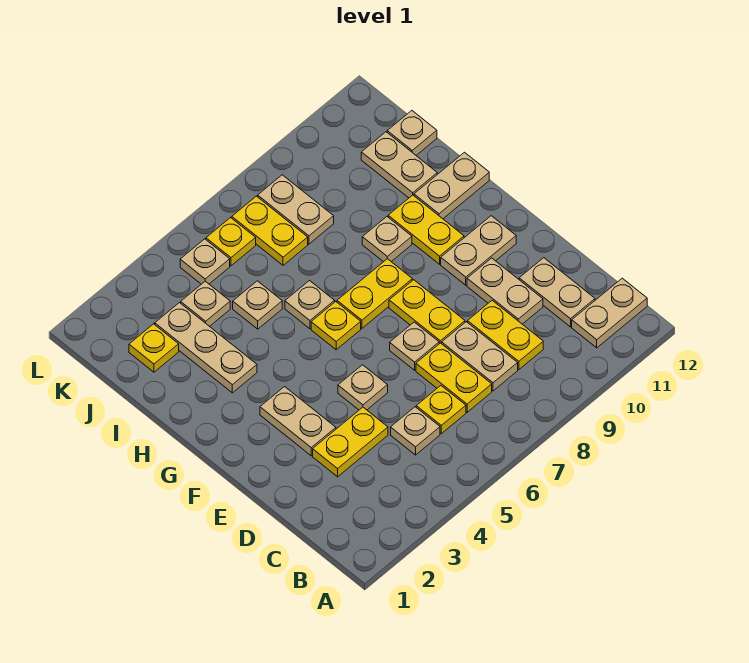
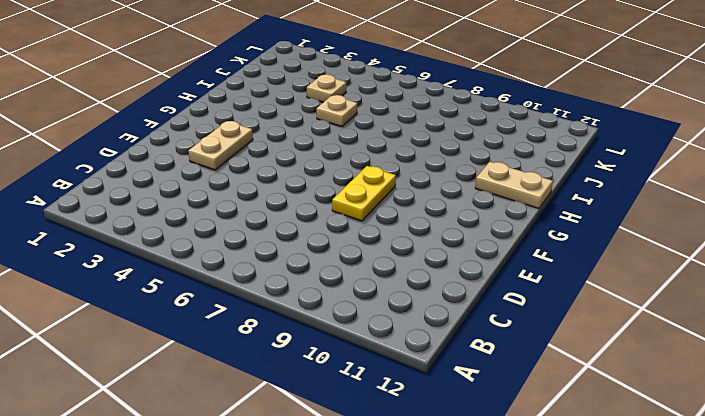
none -> tan 1x2 plate [572,278,647,348]
none -> tan 1x1 plate [391,407,440,455]
none -> yellow 1x1 plate [416,386,466,434]
none -> yellow 1x2 plate [416,343,492,412]

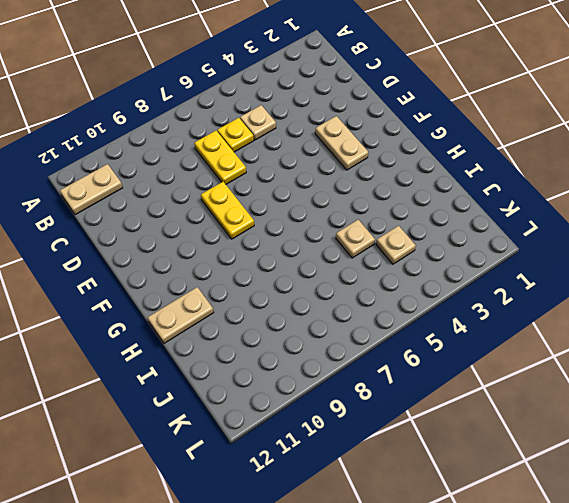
none -> tan 1x2 plate [442,322,518,391]
none -> yellow 1x2 plate [468,301,543,370]
none -> tan 1x2 plate [519,258,595,327]
none -> yellow 1x2 plate [313,407,388,477]

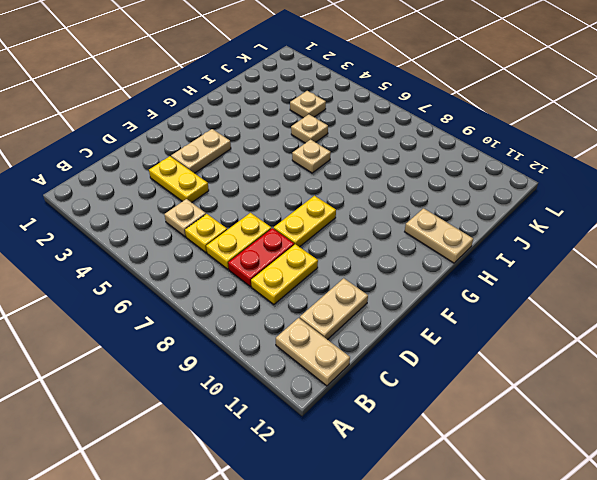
red 1x2 plate [228,228,294,287] -> tan 1x2 plate [442,322,518,391]
none -> tan 1x2 plate [467,258,543,324]
none -> tan 1x1 plate [338,365,388,410]
none -> tan 1x1 plate [390,322,439,370]
none -> tan 1x2 plate [441,216,516,285]

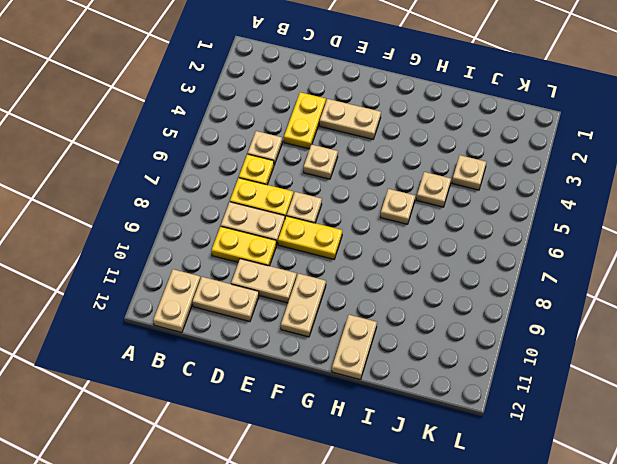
none -> yellow 1x1 plate [311,302,361,350]
none -> yellow 1x2 plate [337,259,412,328]
none -> yellow 1x2 plate [388,195,464,264]
none -> tan 1x3 plate [155,303,257,393]

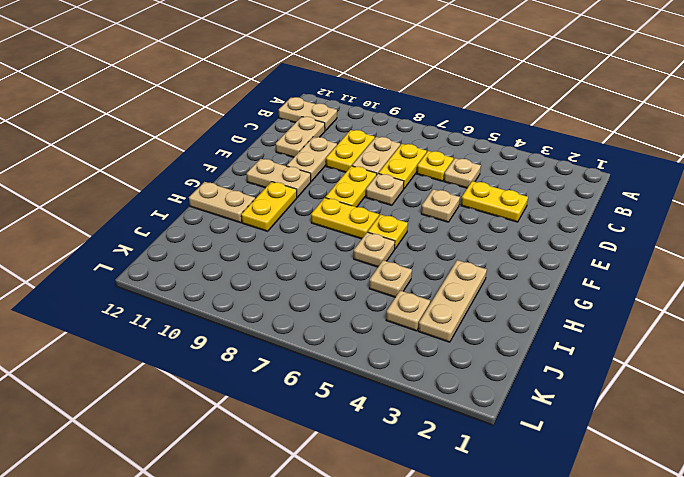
none -> tan 1x2 plate [260,387,336,456]
none -> tan 1x1 plate [362,217,412,262]
none -> tan 1x2 plate [361,132,437,198]
none -> yellow 1x1 plate [129,324,179,372]

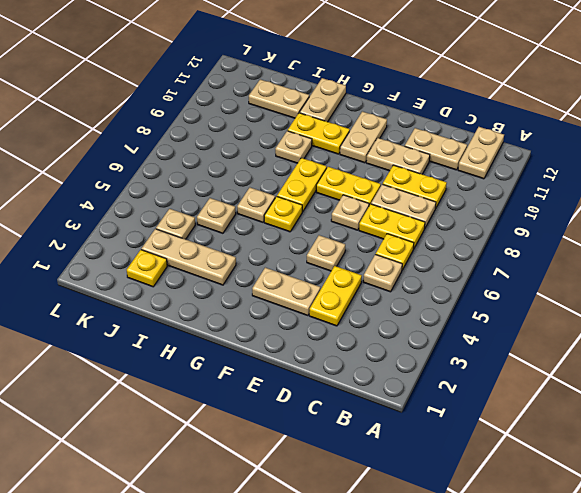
none -> yellow 1x2 plate [232,196,308,265]
none -> tan 1x2 plate [258,175,334,244]
none -> tan 1x1 plate [387,111,437,155]
none -> tan 1x1 plate [180,239,230,284]

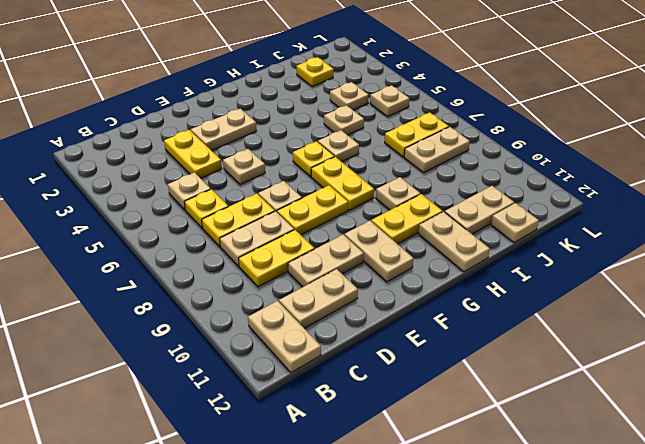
none -> tan 1x3 plate [155,303,257,393]
none -> yellow 1x1 plate [206,218,256,266]

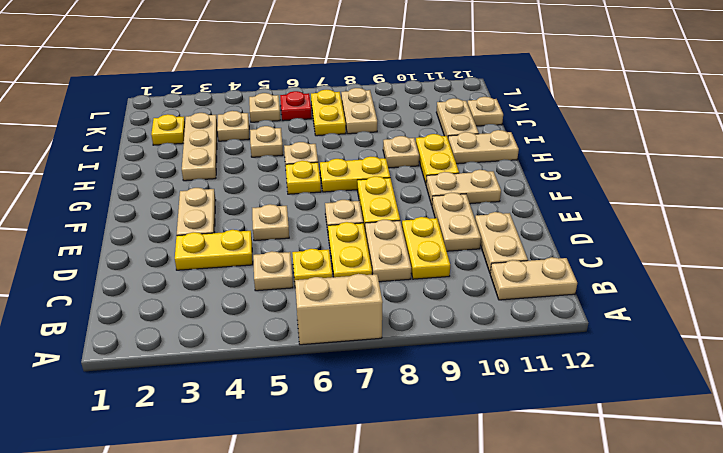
tan 1x2 brick [295,274,383,345] -> none
red 1x1 plate [280,91,312,121] -> yellow 1x1 plate [206,218,256,266]

